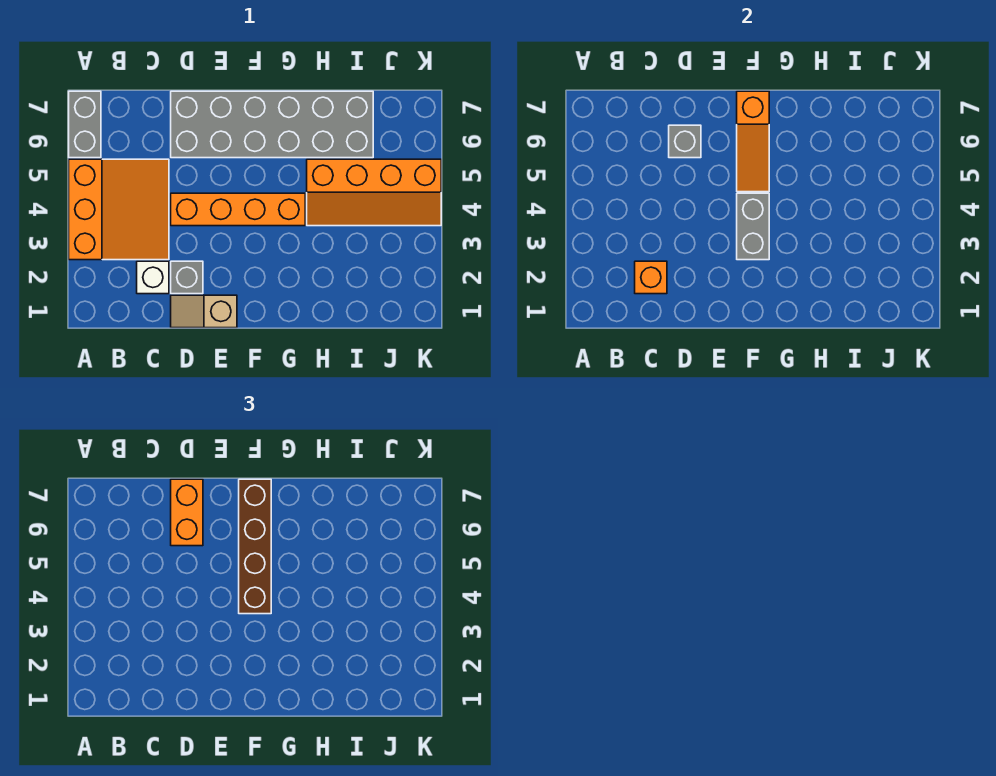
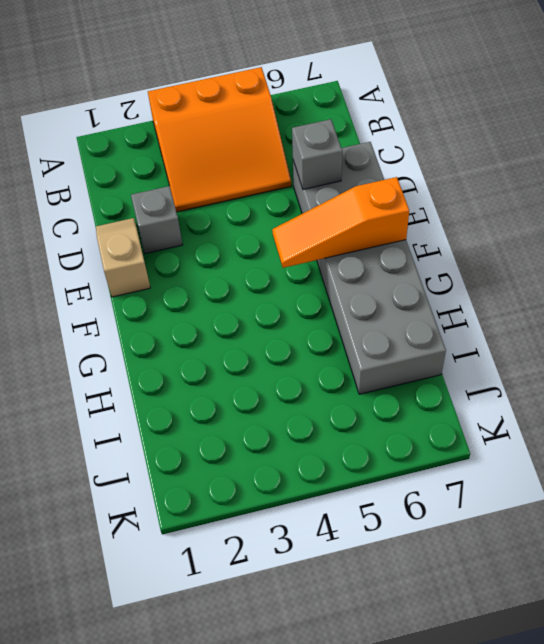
none -> grey 1x2 brick [69,91,101,158]
none -> white 1x1 brick [137,261,169,294]
none -> orange 1x4 brick [171,193,305,226]

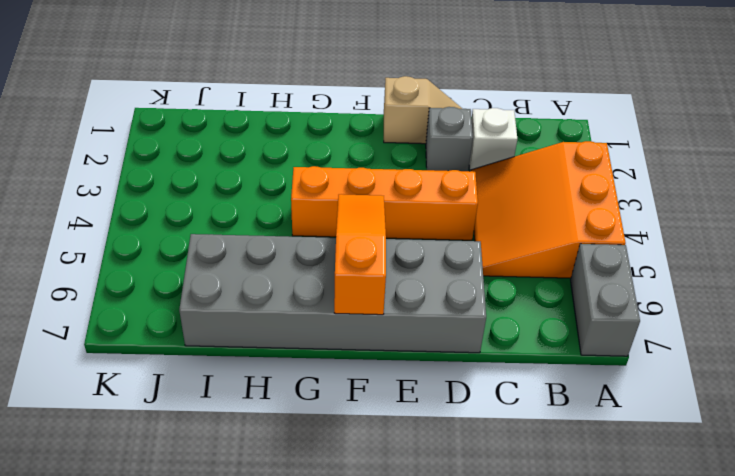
none -> orange 2x4 slope [307,159,441,226]
none -> orange 1x1 brick [635,261,667,294]
none -> grey 1x1 brick [669,125,701,158]

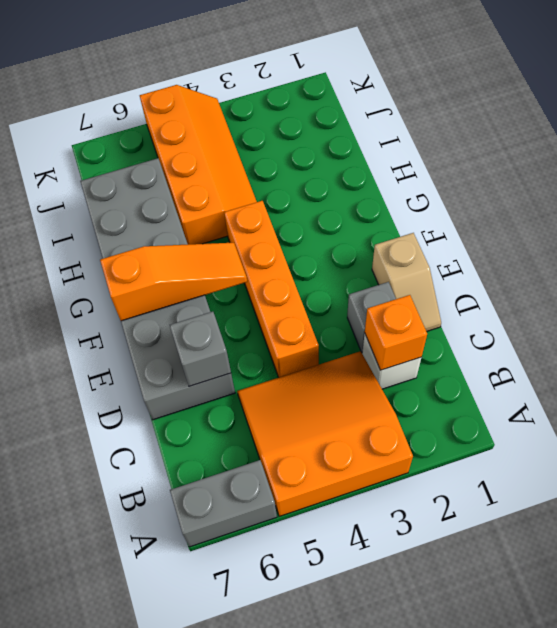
none -> grey 1x2 brick [737,193,769,260]
none -> orange 1x2 brick [171,479,203,546]
none -> brown 1x4 brick [239,479,271,614]

